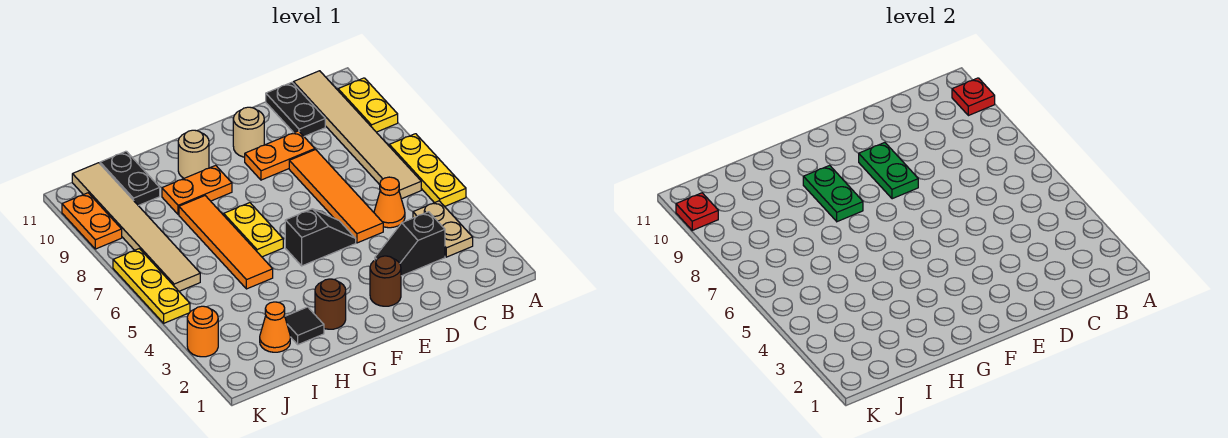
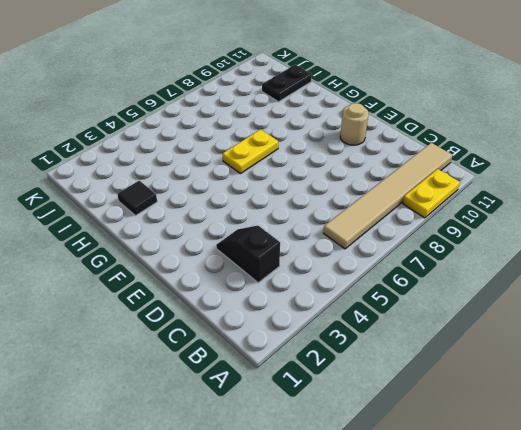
none -> yellow 1x3 plate [389,134,466,206]
none -> tan 1x2 plate [413,201,473,257]
none -> orange 1x1 cone [374,177,405,228]

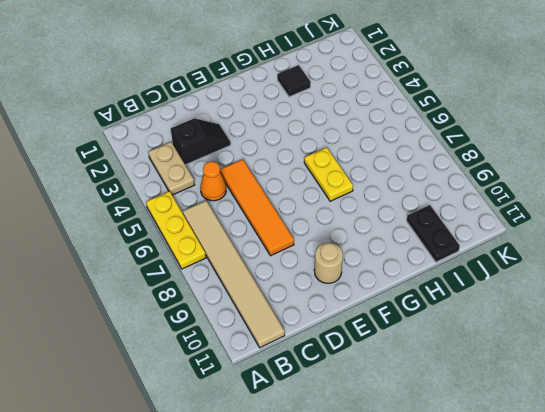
none -> yellow 1x2 plate [338,78,398,132]
none -> black 1x2 plate [266,82,325,136]
none -> orange 1x2 plate [245,131,315,180]

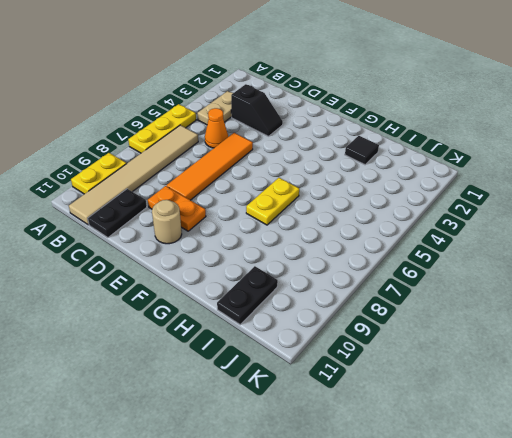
none -> brown 1x1 round brick [370,256,401,306]
none -> black 1x2 slope [285,209,356,266]
none -> brown 1x1 round brick [315,279,346,329]

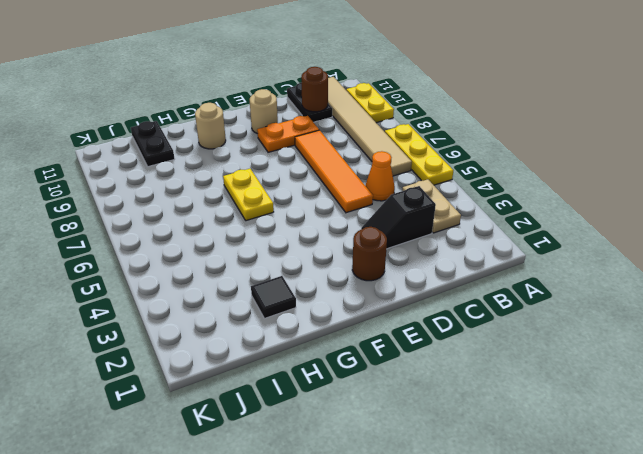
brown 1x1 round brick [301,67,328,112] -> brown 1x1 round brick moved to [315,279,346,329]
none -> black 1x2 slope [285,209,356,266]
none -> orange 1x2 plate [162,165,232,215]
none -> orange 1x4 tile [179,196,273,289]

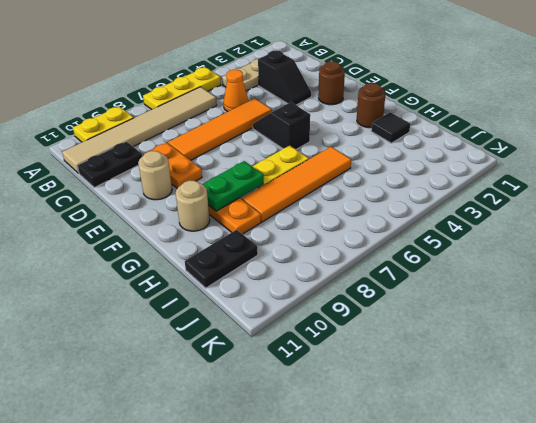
none -> orange 1x1 cone [260,302,290,352]
none -> tan 1x6 tile [72,163,200,291]
none -> orange 1x1 round brick [187,306,218,357]

